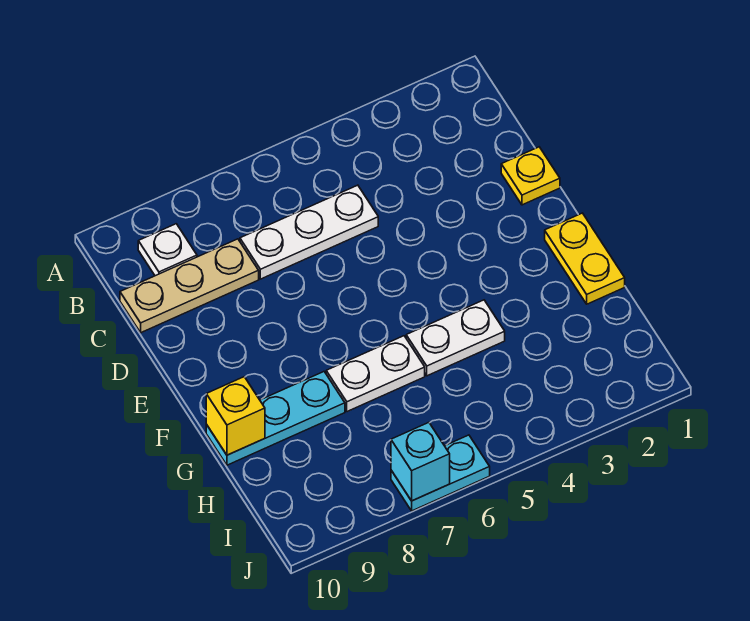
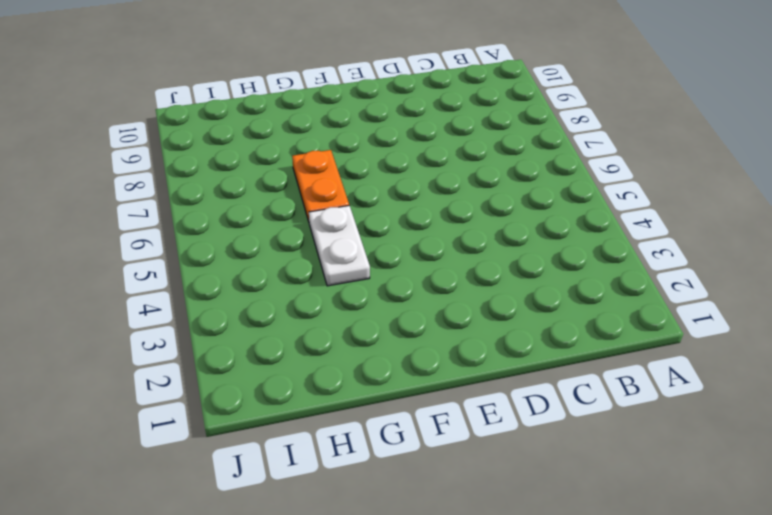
orange 1x2 plate [292,150,349,221] -> white 1x2 plate [326,336,425,412]
none -> white 1x1 plate [138,224,197,276]
none -> white 1x3 plate [240,185,378,279]

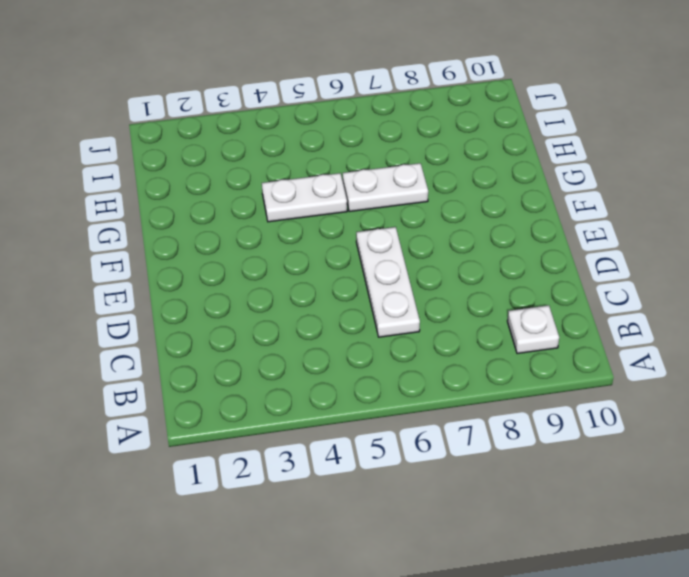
white 1x3 plate [356,227,420,337] -> white 1x3 plate turned to [240,185,378,279]
none -> tan 1x3 plate [120,239,259,333]
none -> yellow 1x1 plate [501,147,560,205]

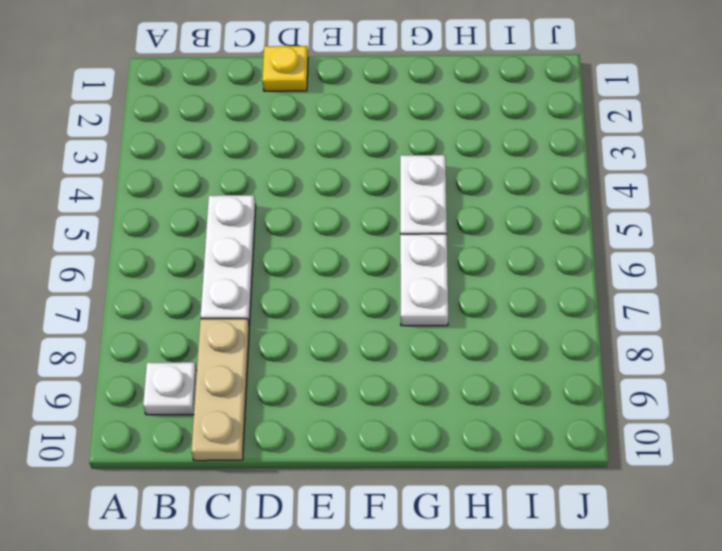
none -> yellow 1x2 plate [545,213,625,304]
none -> cyan 1x3 plate [206,372,345,465]

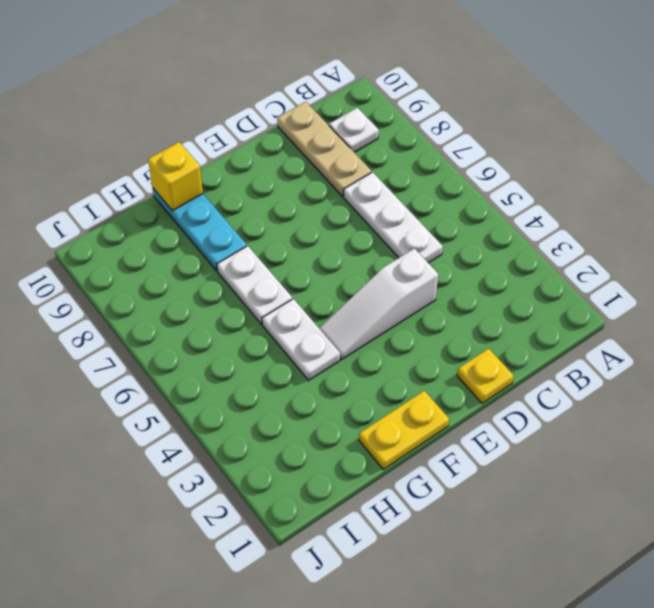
white 1x3 slope [319,248,438,359] -> none
none -> cyan 1x2 plate [391,435,490,511]
none -> cyan 1x1 brick [391,423,450,501]

